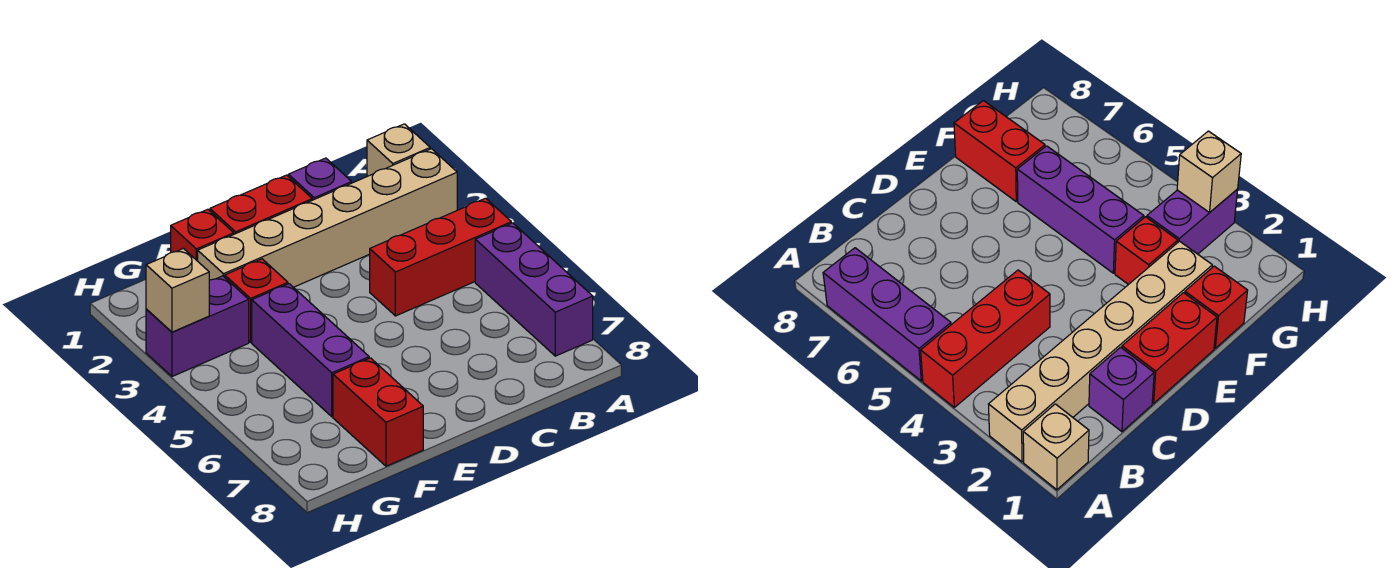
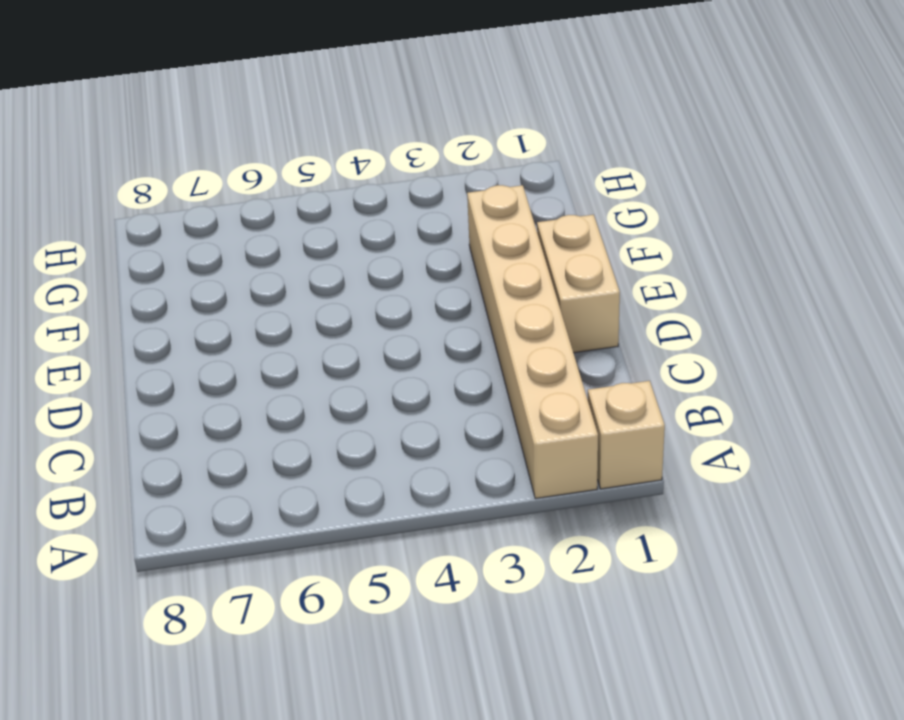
tan 1x2 brick [537,215,620,353] -> red 1x2 brick [210,175,312,234]
none -> red 1x3 brick [370,198,511,316]
none -> purple 1x3 brick [475,223,593,356]
none -> purple 1x1 brick [288,158,352,200]

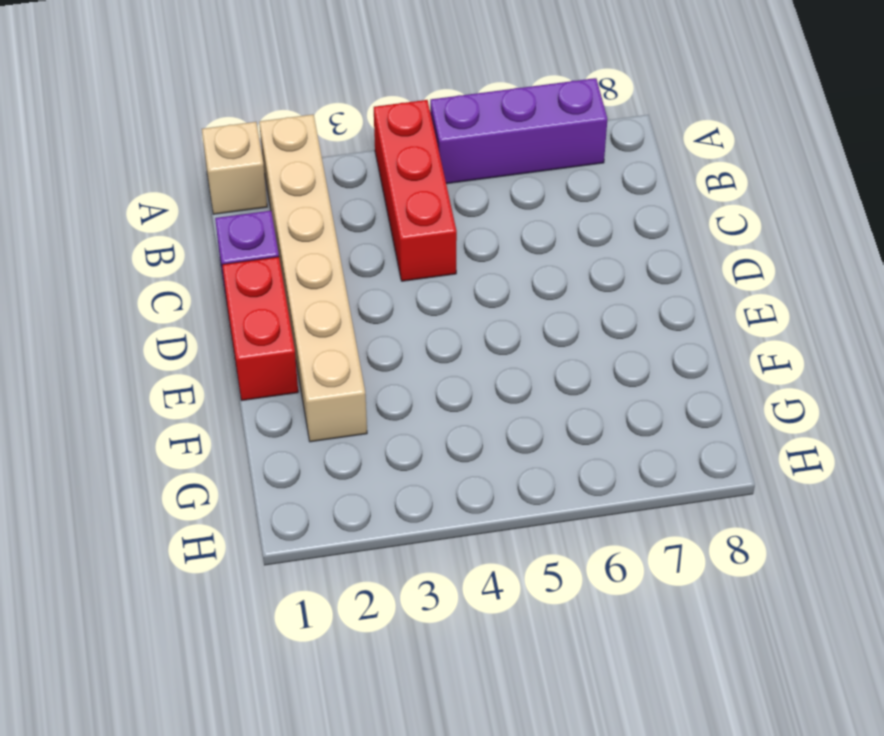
none -> red 1x1 brick [171,209,234,261]
none -> red 1x1 brick [225,259,288,342]
none -> purple 1x3 brick [252,284,369,417]

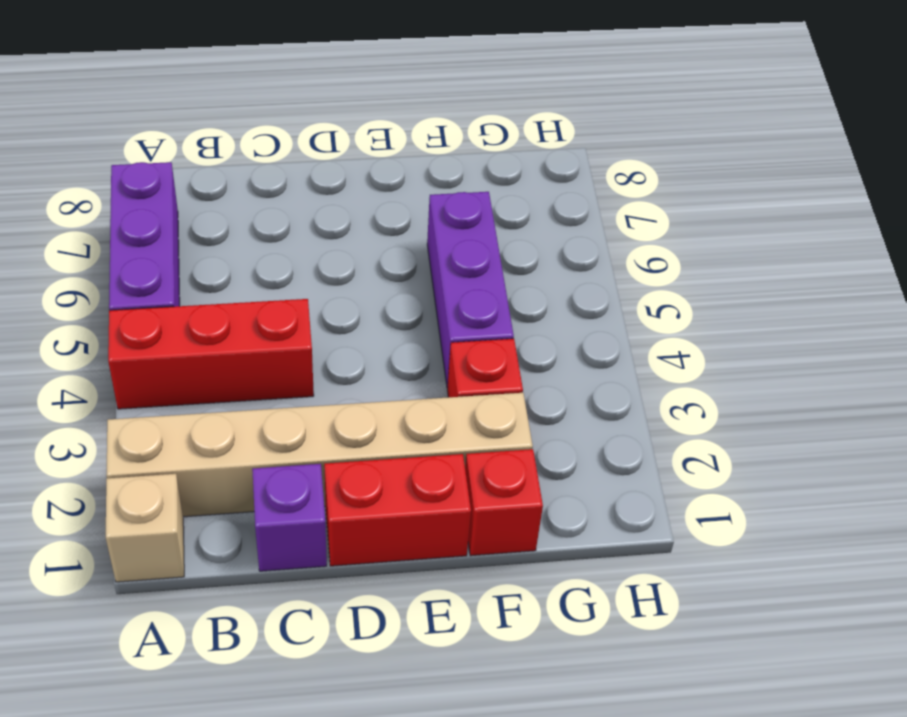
none -> red 1x2 brick [333,358,423,466]
none -> purple 1x2 brick [146,276,249,376]
none -> tan 1x1 brick [146,249,209,332]

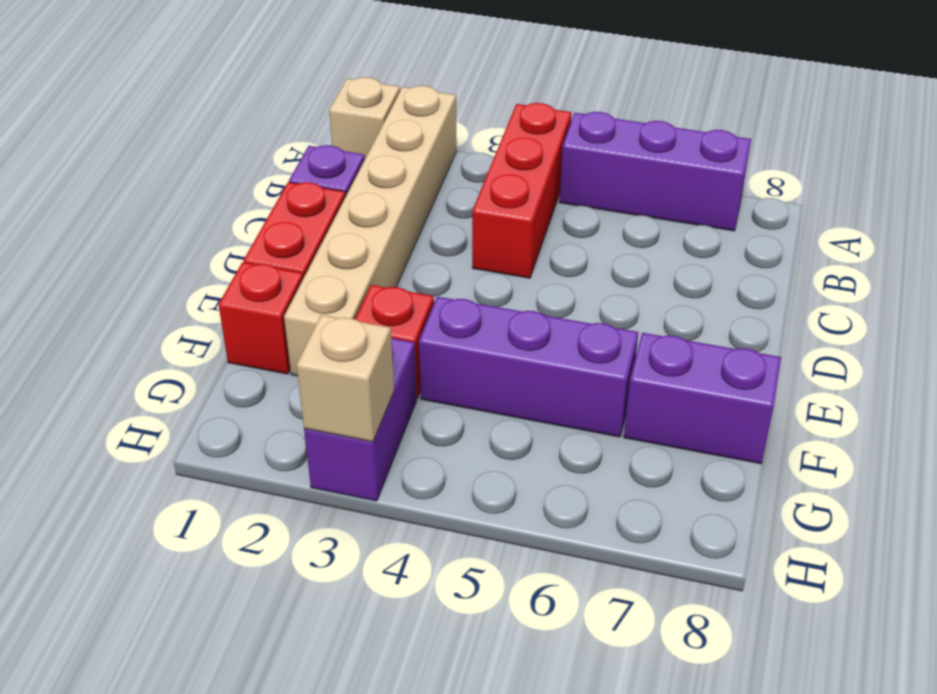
purple 1x2 brick [624,333,781,464] -> red 1x2 brick [333,358,423,466]

